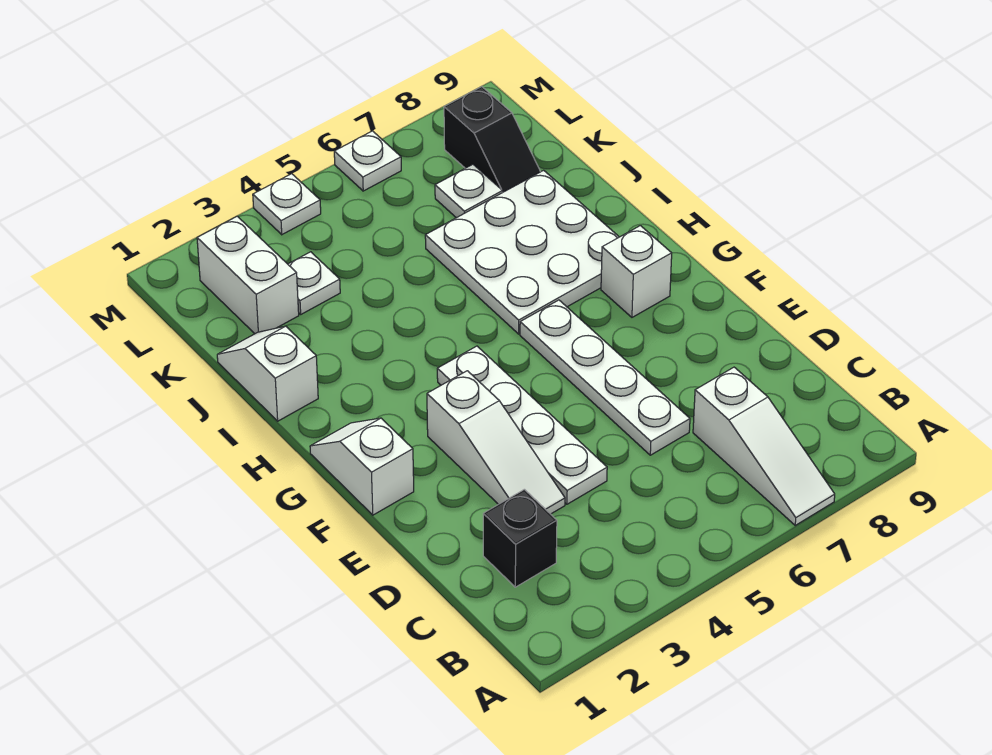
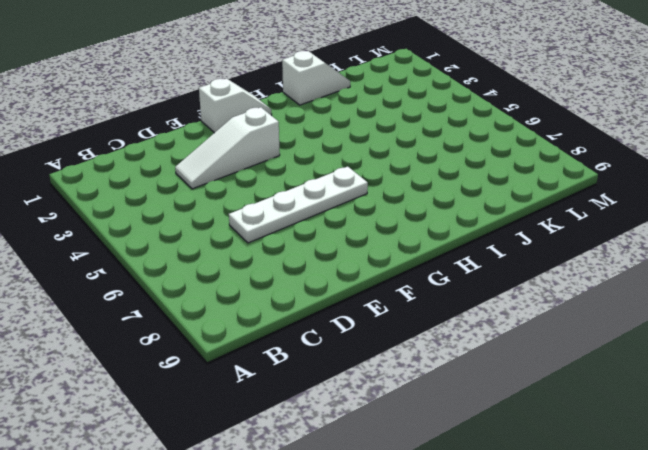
none -> white 1x3 slope [693,367,835,525]
none -> black 1x1 brick [483,489,557,587]
none -> white 1x4 plate [437,346,607,504]

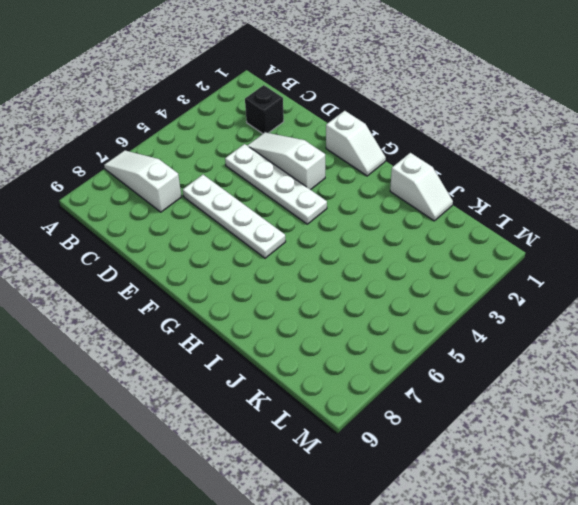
none -> white 1x1 brick [601,226,672,317]
none -> white 3x3 plate [425,170,619,334]
none -> white 1x2 brick [197,216,299,334]

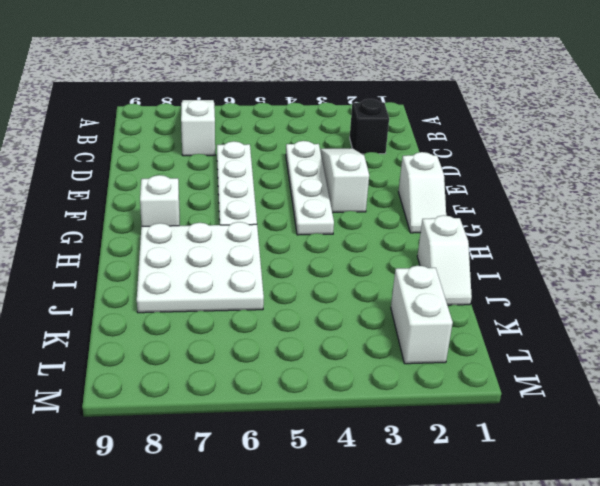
none -> white 1x1 plate [288,252,340,314]
none -> white 1x1 plate [435,164,503,218]
none -> black 1x2 slope [444,87,540,192]

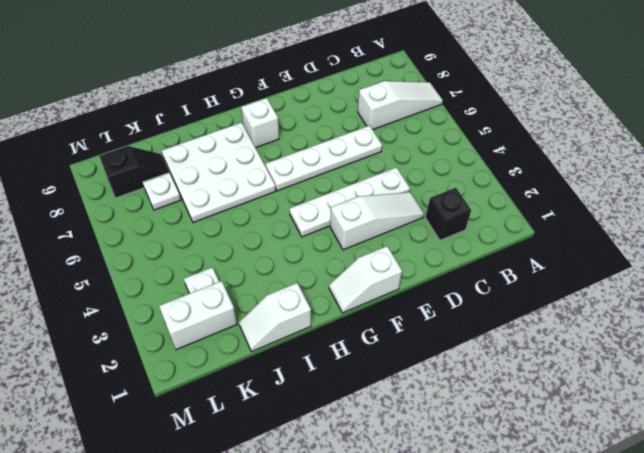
none -> white 1x1 plate [253,174,321,235]
none -> white 1x1 plate [334,131,401,191]

